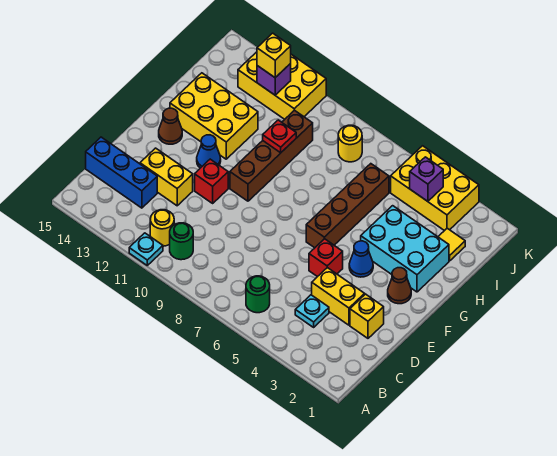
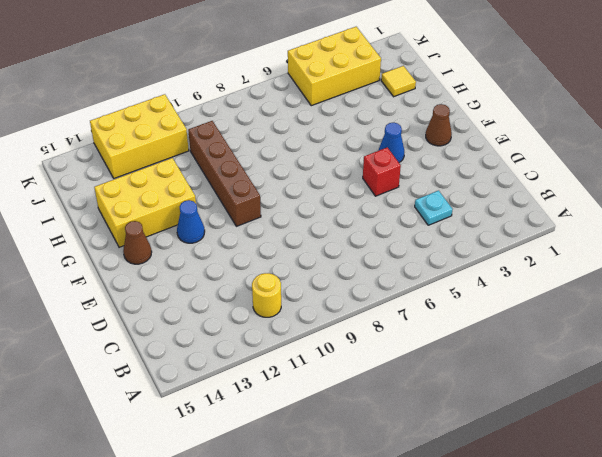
none -> cyan 1x1 plate [129,233,163,265]
none -> green 1x1 round brick [246,276,270,313]
none -> green 1x1 round brick [170,223,193,260]

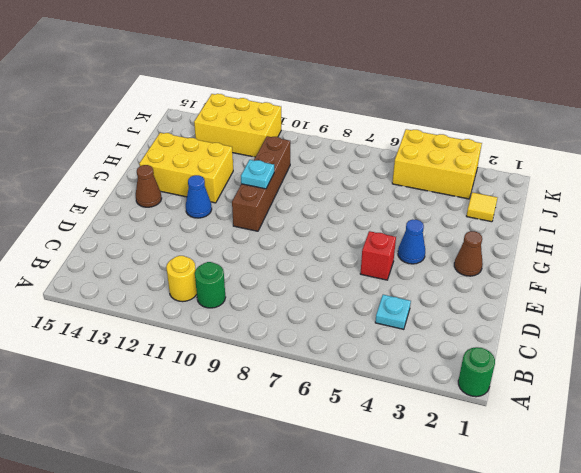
green 1x1 round brick [458,347,495,397] -> green 1x1 round brick moved to [246,276,270,313]
cyan 1x1 plate [241,160,274,189] -> cyan 1x1 plate moved to [129,233,163,265]
none -> blue 1x3 brick [86,137,157,208]
none -> yellow 1x1 brick [350,294,384,338]
none -> yellow 1x2 brick [312,268,365,325]

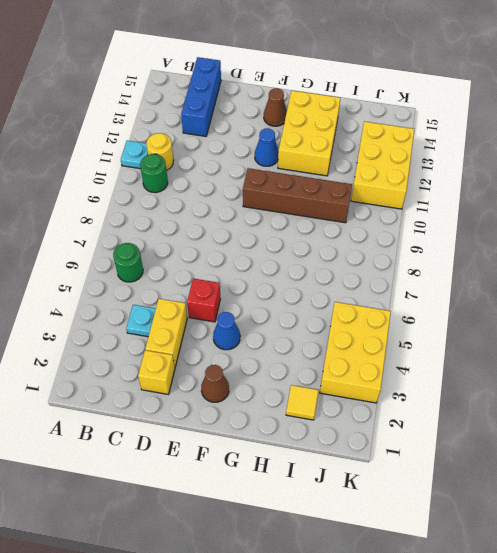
none -> yellow 1x2 brick [140,148,193,206]
none -> red 1x1 brick [195,159,228,203]
none -> brown 1x4 brick [306,164,389,248]

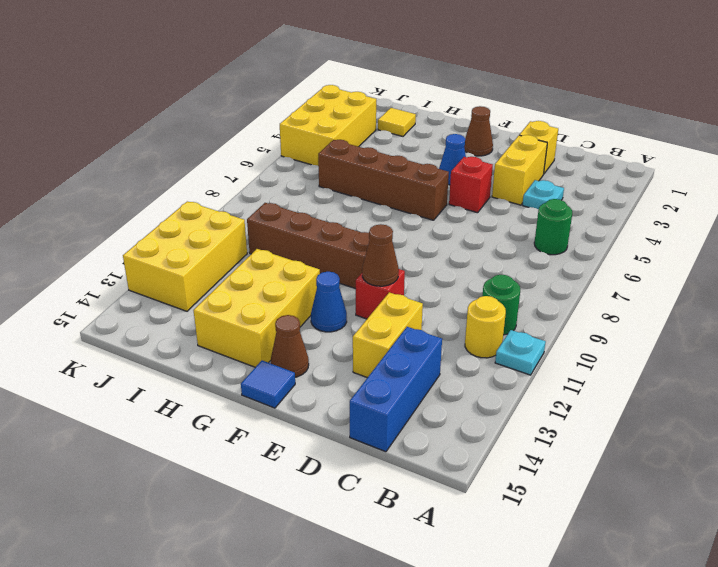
brown 1x1 cone [362,224,399,286] -> none
blue 1x1 tile [241,361,295,408] -> none
none -> cyan 2x3 brick [361,206,449,292]
none -> yellow 1x1 round brick [338,125,362,162]
none -> red 1x1 plate [263,120,296,153]

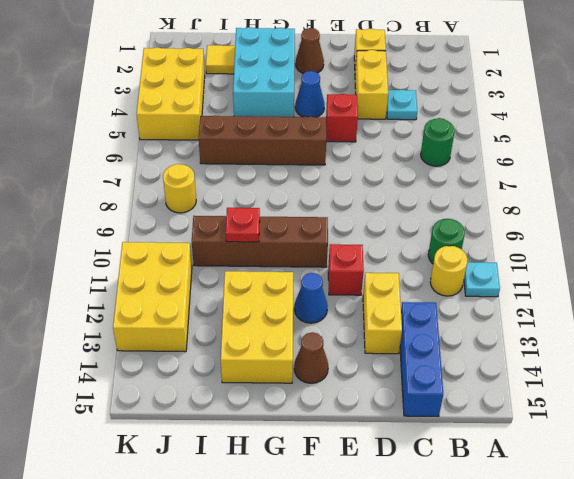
none -> purple 1x1 brick [410,157,443,201]
none -> purple 1x1 brick [257,64,291,95]
none -> yellow 1x1 brick [257,33,291,78]

